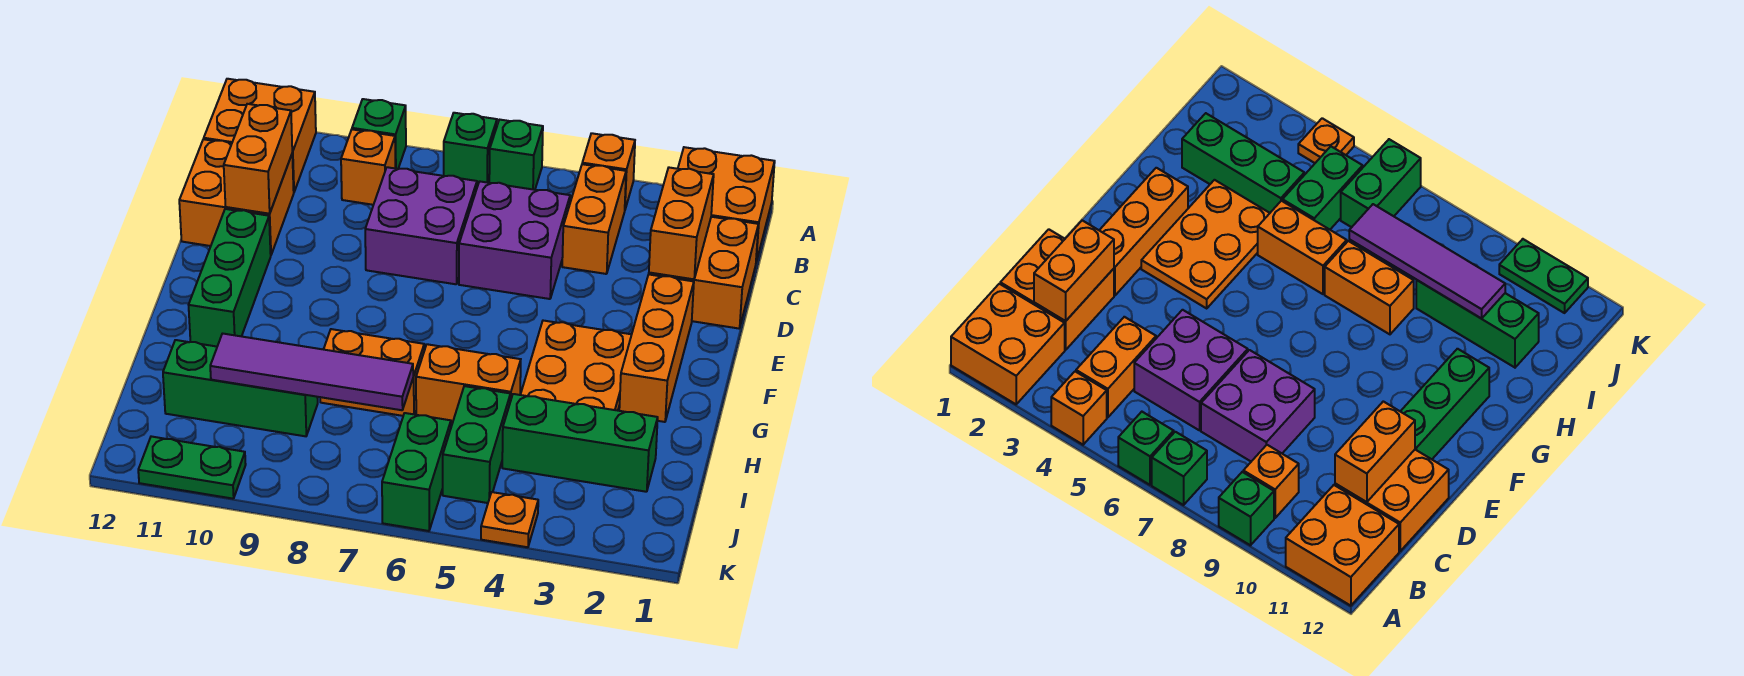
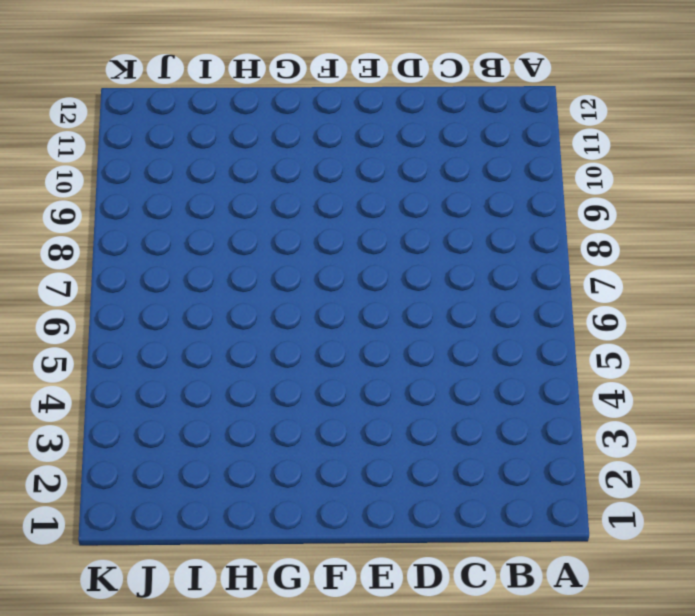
none -> orange 2x2 brick [678,147,775,262]
none -> orange 1x1 brick [582,133,635,209]
none -> green 1x1 brick [489,120,543,190]

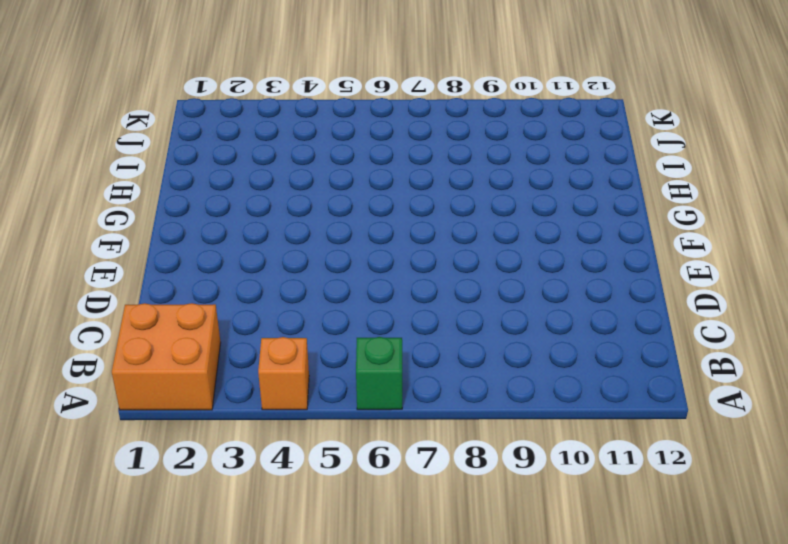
none -> green 1x1 brick [444,113,497,187]
none -> green 1x1 brick [352,99,406,169]
none -> orange 2x2 brick [204,79,316,192]

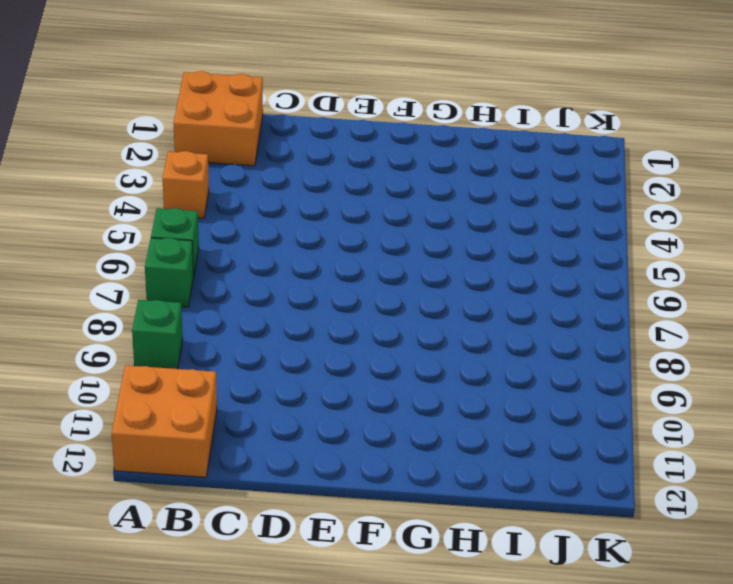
none -> orange 1x2 brick [562,164,626,274]
none -> orange 1x1 brick [341,129,395,205]
none -> orange 2x2 brick [649,217,758,328]

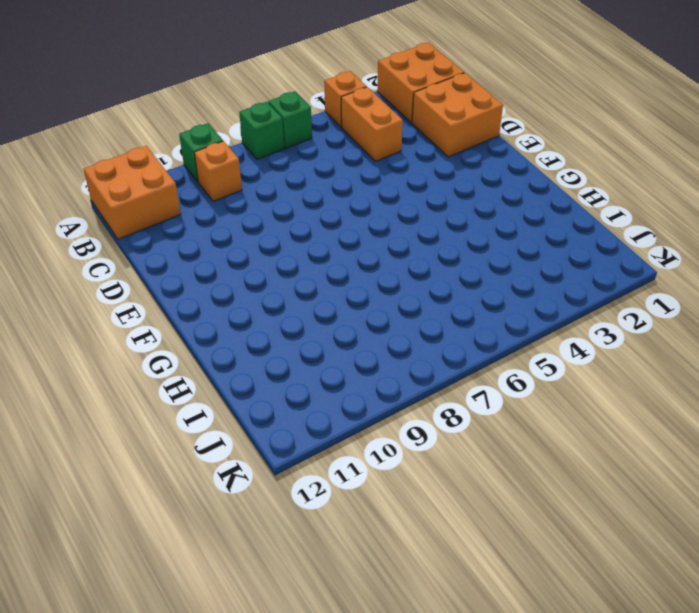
none -> purple 2x2 brick [459,181,570,299]
none -> purple 2x2 brick [365,167,477,284]
none -> orange 2x2 brick [179,139,294,255]

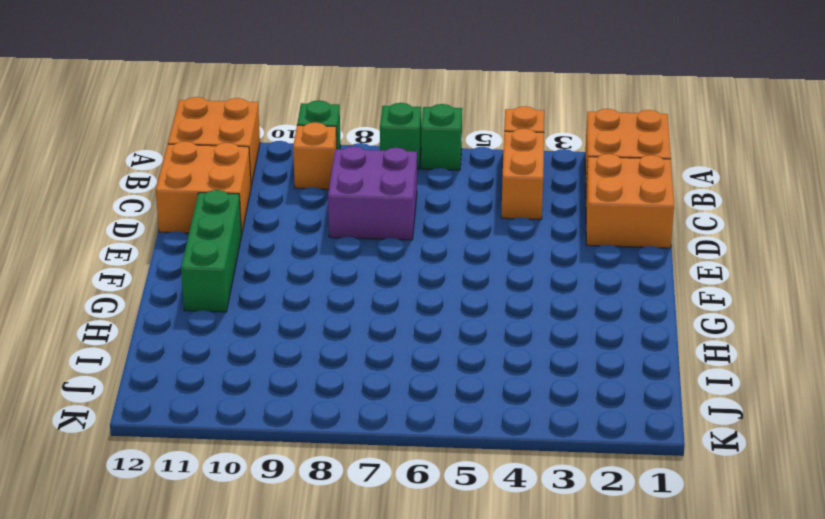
none -> purple 2x2 brick [459,181,570,299]
none -> orange 1x3 brick [619,274,694,422]
none -> orange 2x3 plate [520,321,632,411]

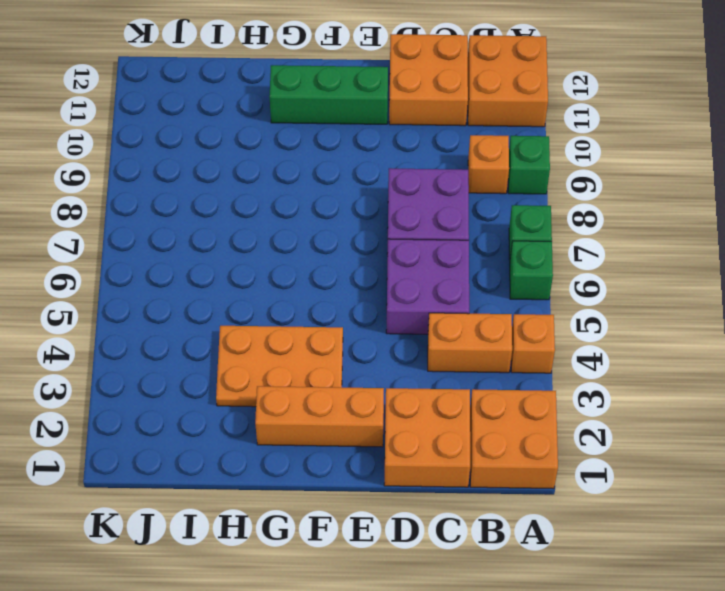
none -> orange 1x2 brick [416,344,521,424]
none -> orange 1x2 brick [320,329,424,416]
none -> green 1x3 brick [502,394,658,492]

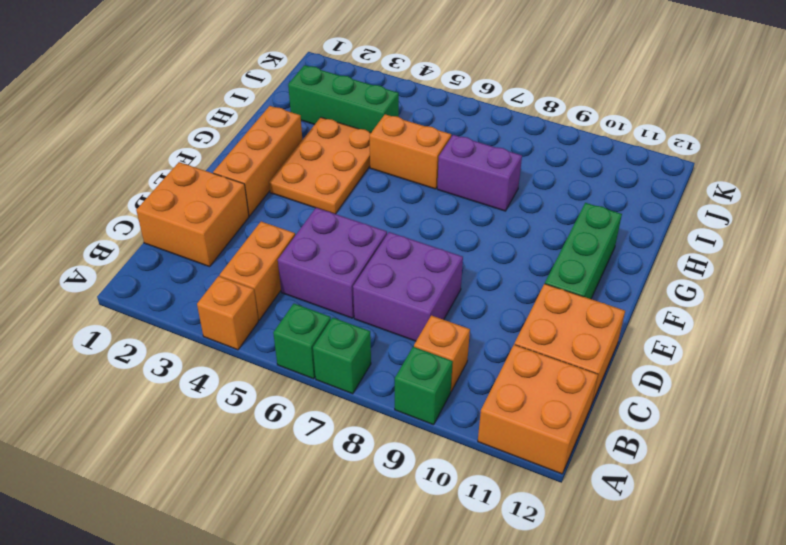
purple 1x2 brick [437,135,522,211] -> orange 1x2 brick [320,329,424,416]
none -> orange 2x2 brick [678,147,775,262]
none -> green 1x2 brick [443,386,510,503]
none -> green 1x3 brick [163,340,318,436]

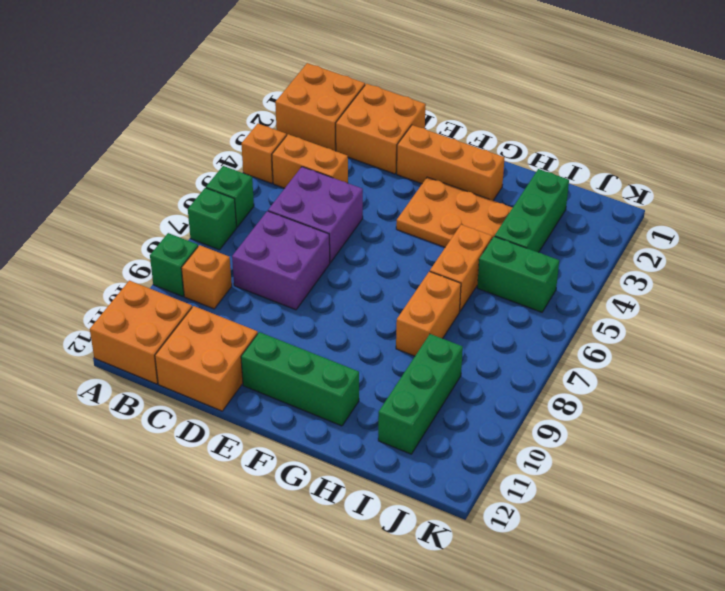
none -> green 1x2 brick [382,413,451,531]
none -> orange 1x1 plate [481,492,538,547]
none -> green 1x2 plate [138,436,246,499]

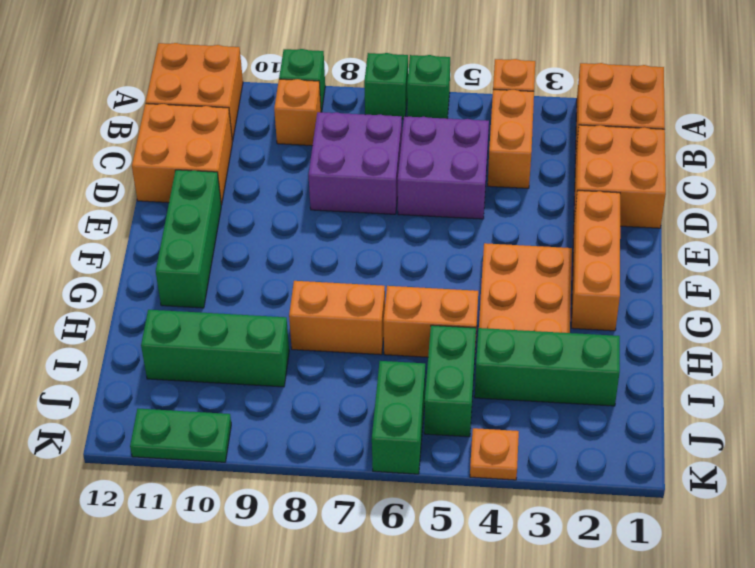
none -> orange 1x2 brick [649,168,714,279]
none -> orange 1x2 brick [224,104,292,214]
none -> purple 1x4 tile [210,334,413,410]

